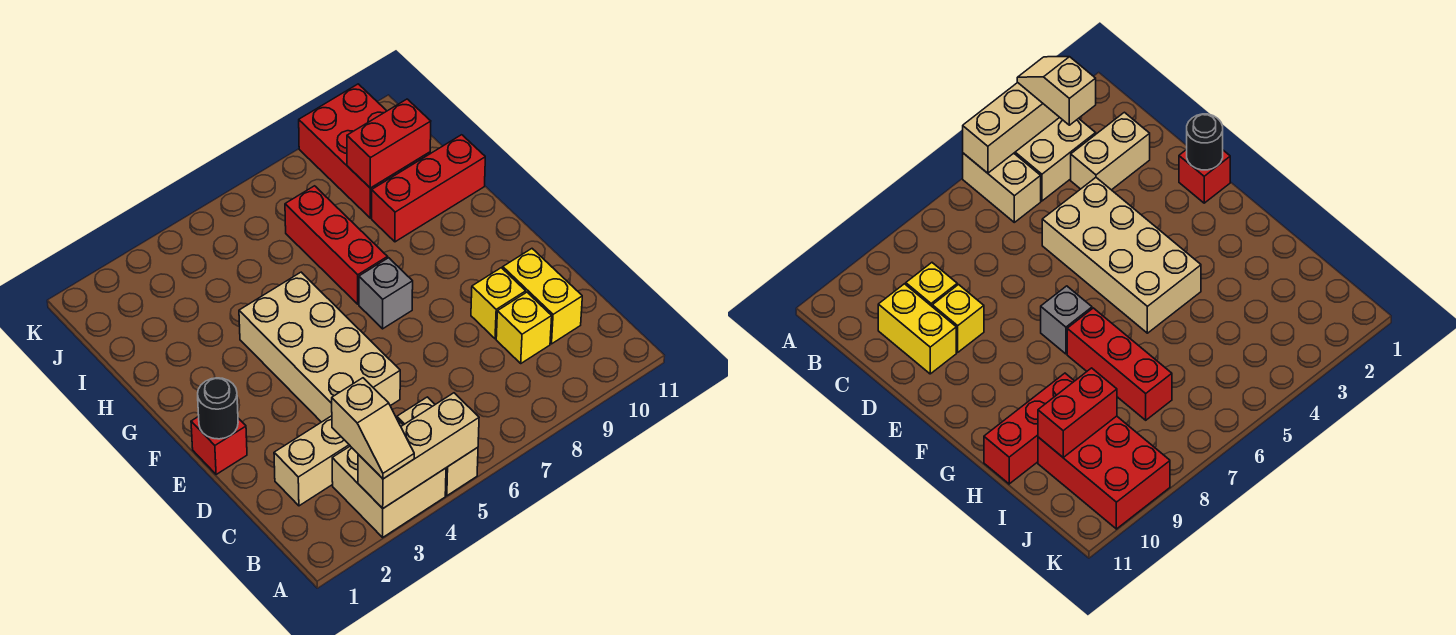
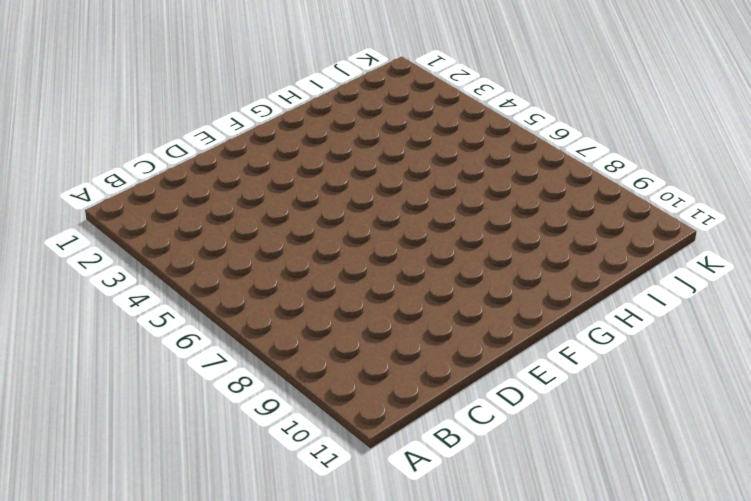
none -> tan 2x2 brick [332,419,446,537]
none -> tan 1x2 brick [397,397,478,496]
none -> tan 1x2 brick [274,416,350,506]

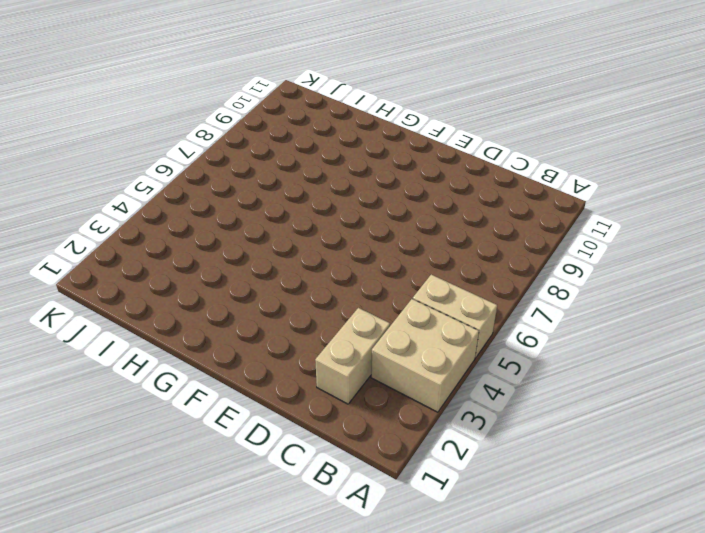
none -> yellow 1x1 brick [496,292,552,363]
none -> yellow 1x2 brick [503,249,582,344]
none -> tan 2x4 brick [239,272,400,422]

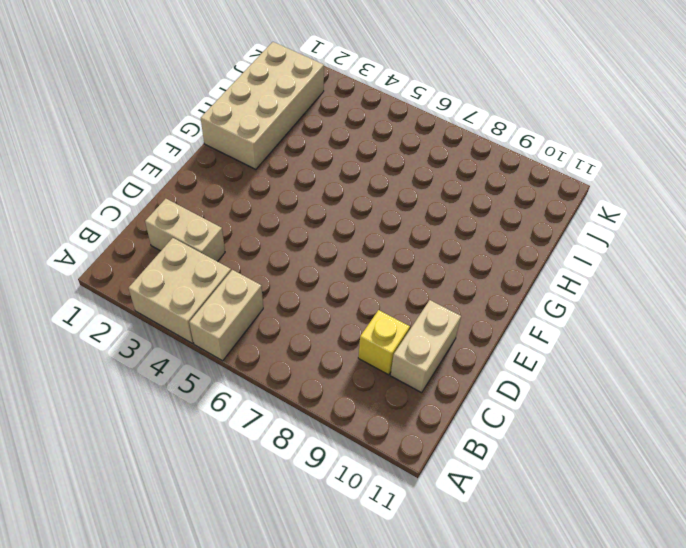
tan 1x2 brick [391,300,461,393] -> yellow 1x2 brick [503,249,582,344]
tan 2x4 brick [201,42,324,169] -> tan 2x4 brick moved to [239,272,400,422]
none -> yellow 1x1 brick [471,268,526,339]
none -> red 1x1 brick [191,416,247,475]
none -> grey 1x1 brick [359,258,413,329]

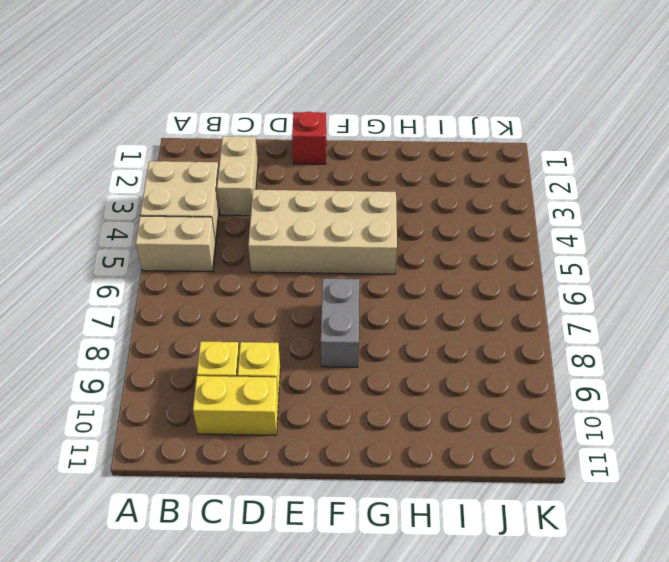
grey 1x2 brick [321,279,359,367] -> grey 1x1 brick [359,258,413,329]
none -> red 1x3 brick [285,186,388,304]
none -> red 1x3 brick [372,135,485,242]
none -> red 2x3 brick [299,84,430,218]

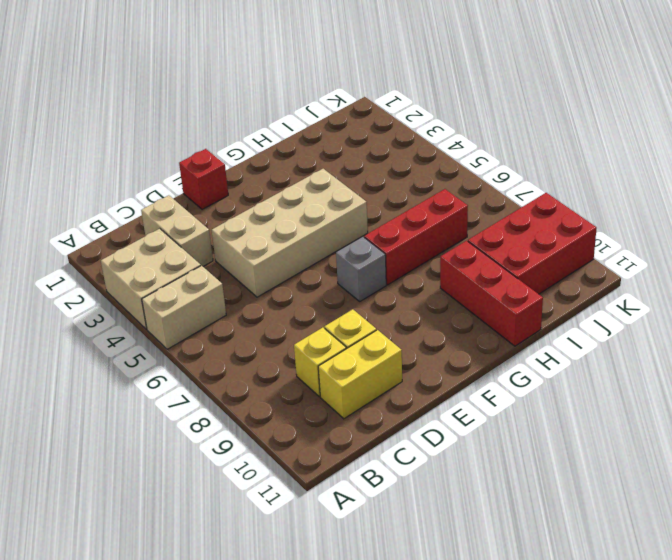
none -> tan 1x3 brick [358,393,479,508]
none -> black 1x1 round brick [198,378,238,439]
none -> red 1x2 brick [347,99,431,188]

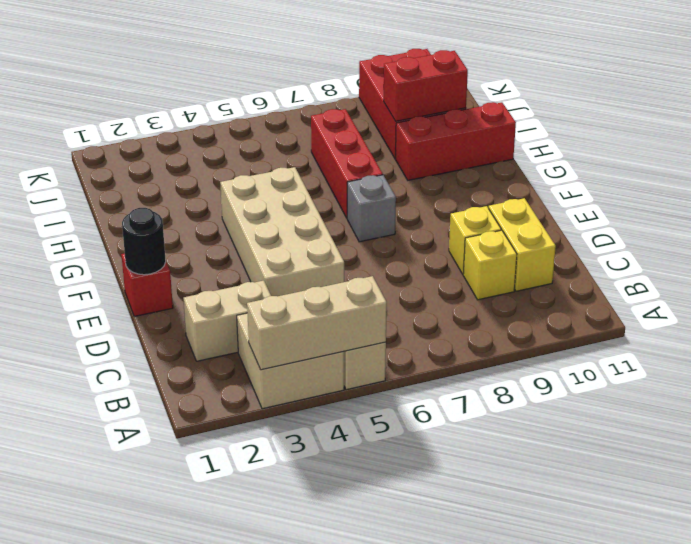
none -> tan 1x2 slope [332,378,414,479]

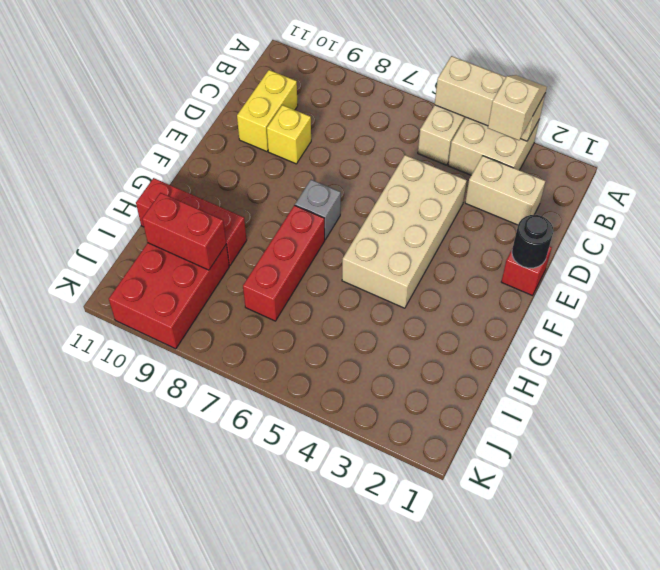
none -> yellow 1x1 brick [496,292,552,363]

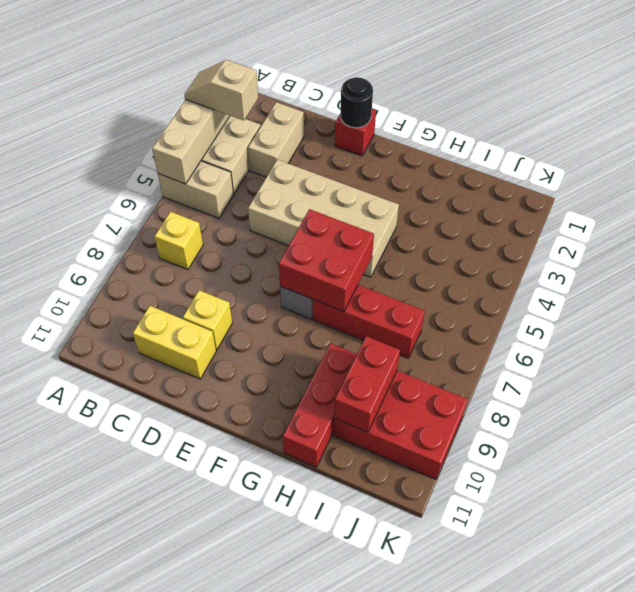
yellow 1x1 brick [154,212,203,270] -> yellow 1x1 brick moved to [496,292,552,363]
red 2x2 brick [279,209,374,311] -> none

